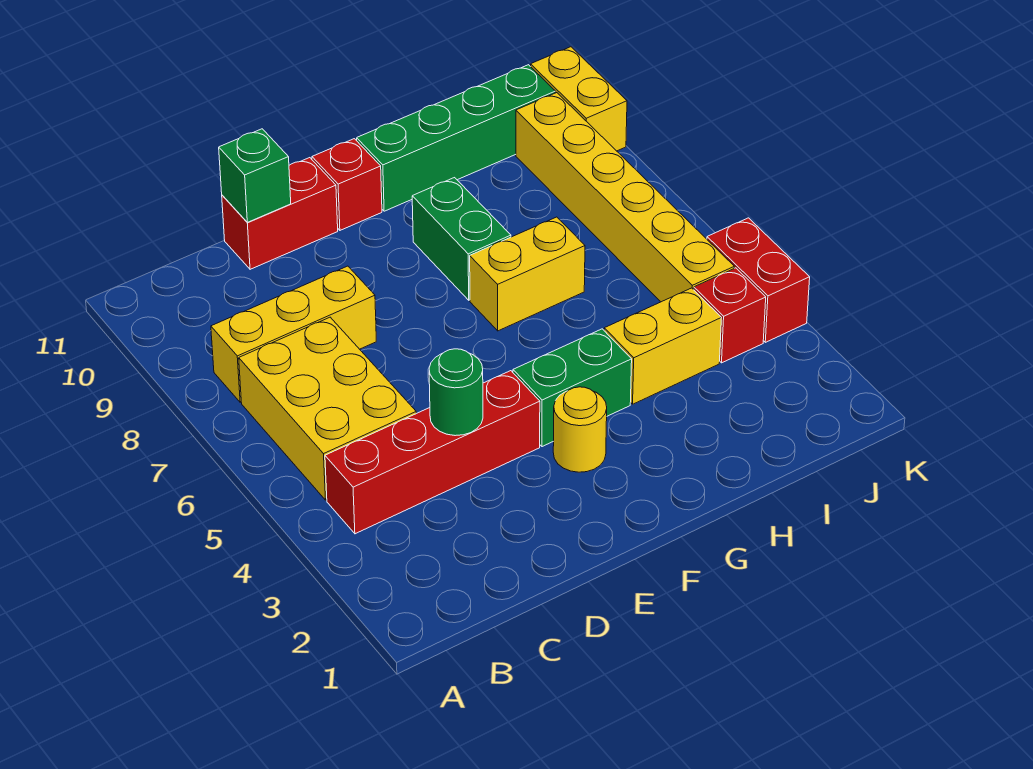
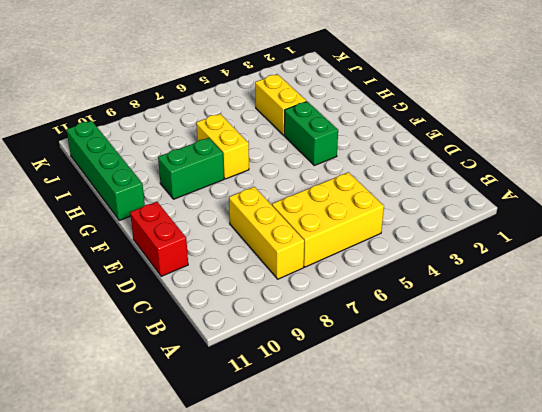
none -> red 1x4 brick [325,371,540,534]
none -> yellow 1x1 round brick [553,387,607,472]
none -> red 1x1 brick [312,139,382,230]

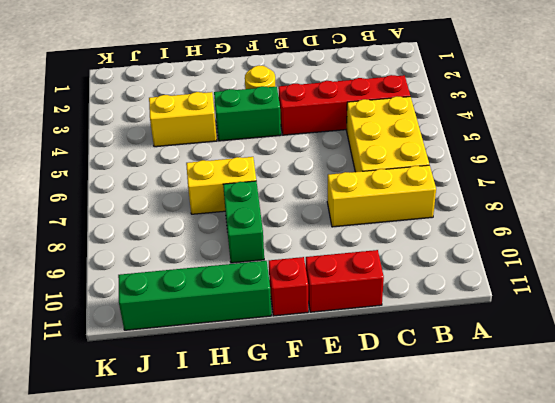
none -> red 1x1 brick [694,268,766,363]
none -> yellow 1x6 brick [516,93,734,302]
none -> red 1x2 brick [707,218,810,342]

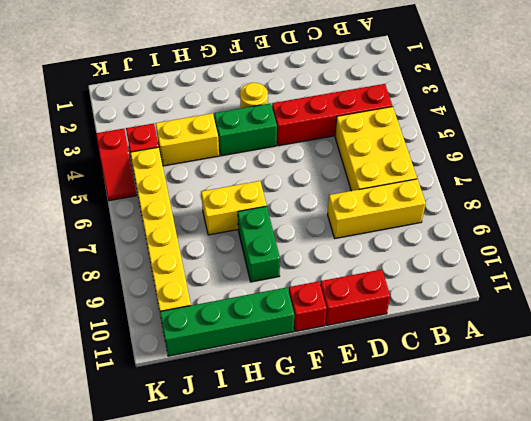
red 1x2 slope [96,129,137,201] -> red 1x2 brick [707,218,810,342]
none -> yellow 1x2 brick [531,47,627,151]
none -> green 1x1 round brick [429,349,483,436]
none -> green 1x1 brick [219,129,291,222]

